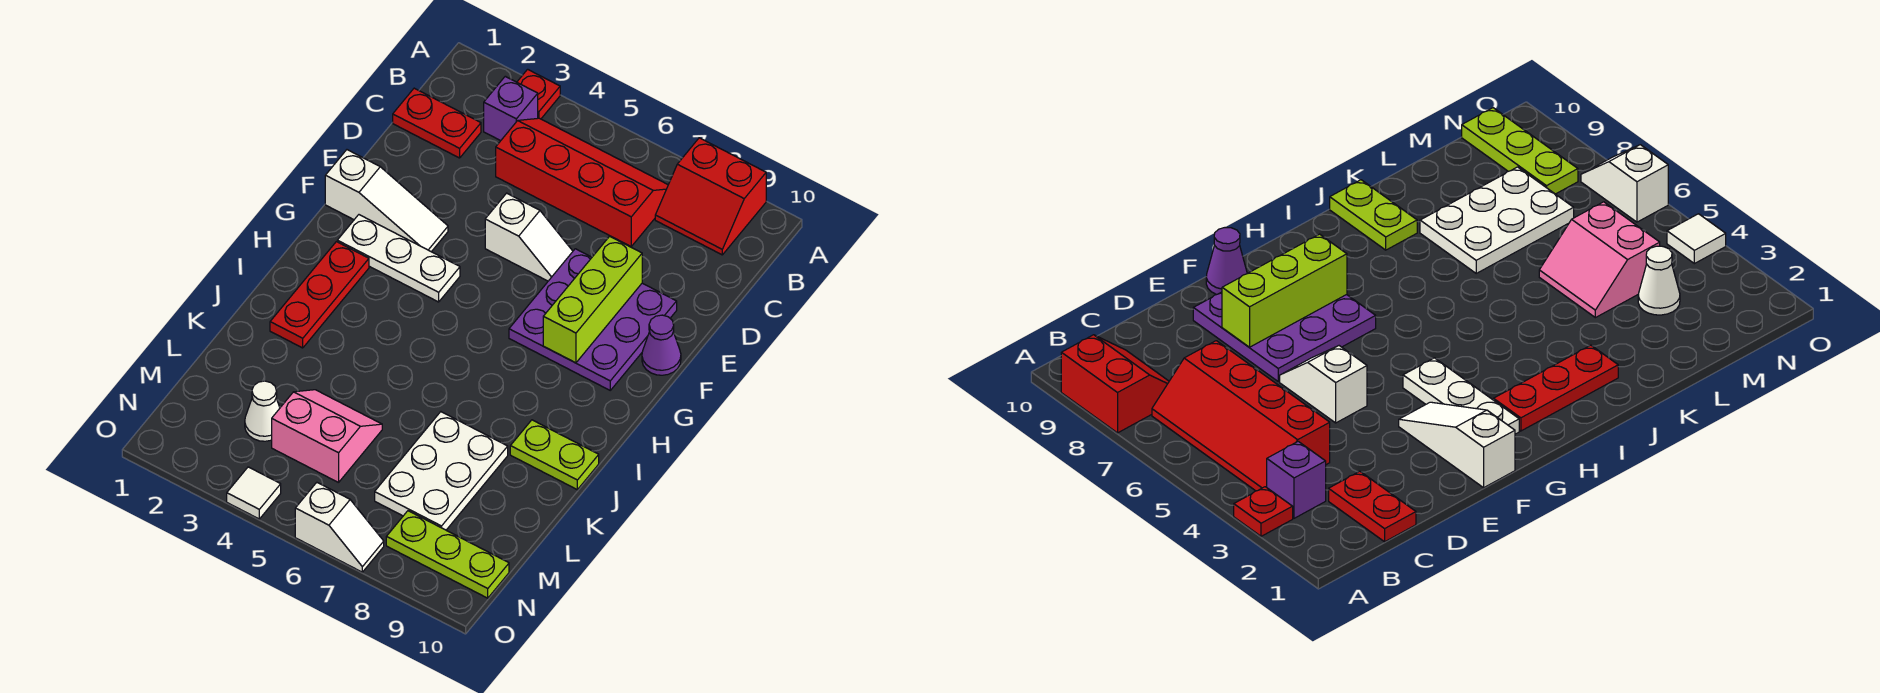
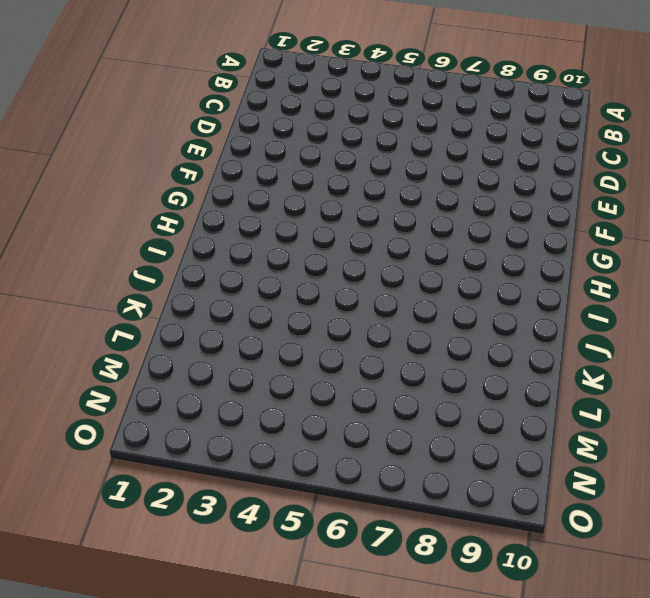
none -> red 1x1 plate [517,69,560,119]
none -> red 2x2 slope [655,138,766,255]
none -> purple 1x1 brick [484,76,538,141]

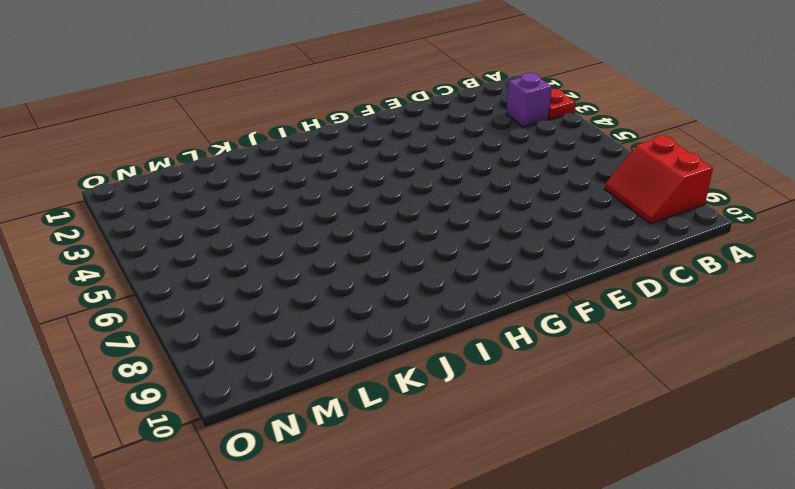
none -> red 2x4 slope [496,118,668,246]
none -> red 1x2 plate [393,88,481,158]
none -> white 1x2 slope [485,193,573,281]

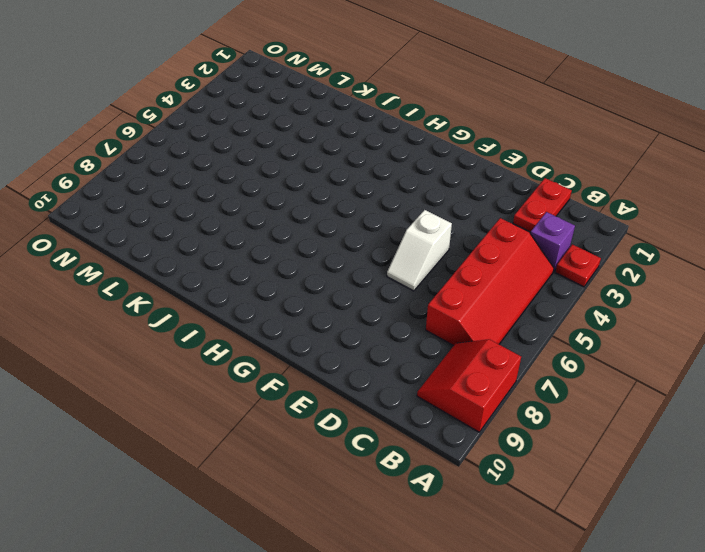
none -> purple 3x3 plate [509,249,677,390]
none -> white 1x3 slope [325,150,448,252]
none -> purple 1x1 cone [642,315,681,375]

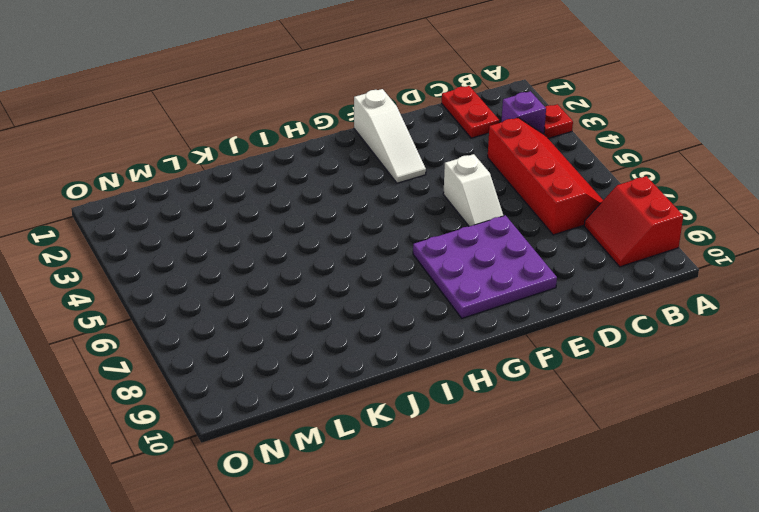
none -> purple 1x1 cone [642,315,681,375]
none -> white 1x3 plate [337,215,460,302]
none -> red 1x3 plate [270,242,369,348]

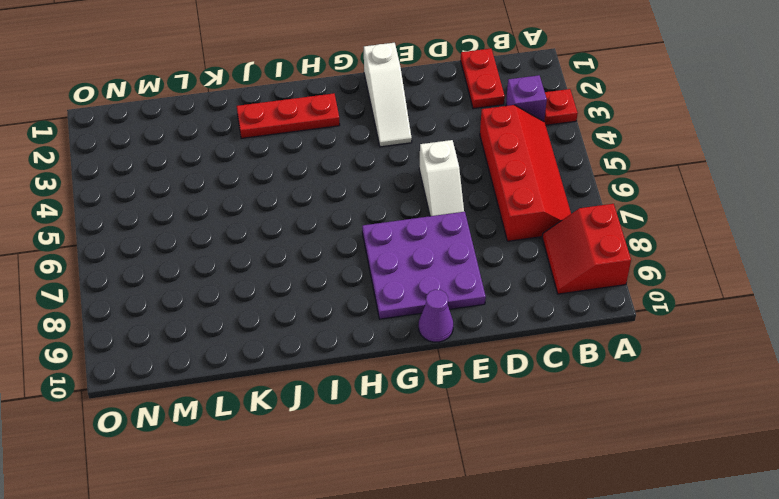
none -> white 1x3 plate [337,215,460,302]
none -> lime 1x2 plate [510,420,599,490]
none -> white 2x3 plate [375,412,508,530]

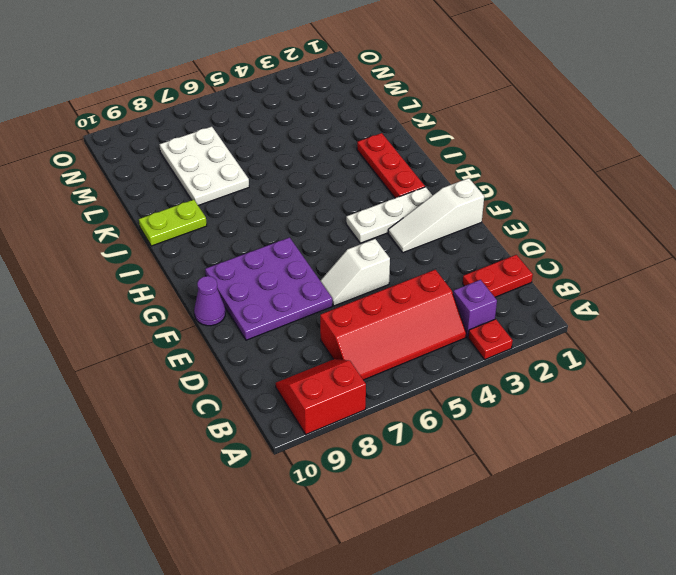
none -> pink 2x2 slope [272,390,382,483]
none -> white 1x1 cone [245,381,280,441]
none -> lime 1x3 plate [386,511,509,598]

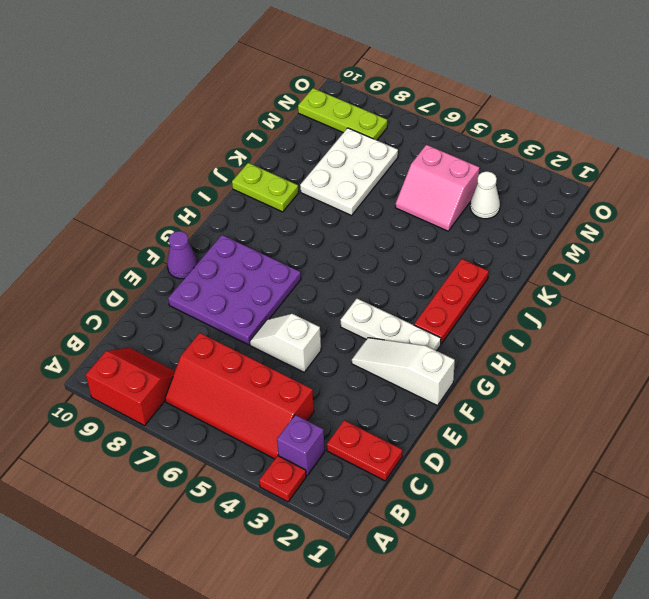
none -> white 1x1 tile [227,467,281,519]
none -> white 1x2 slope [295,483,384,572]
none -> lime 1x3 brick [543,236,642,363]

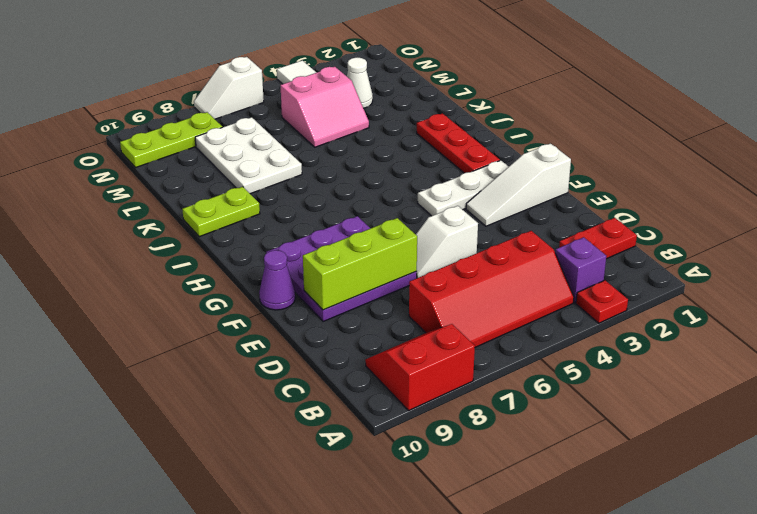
lime 1x3 brick [303,218,417,310] -> lime 1x3 brick turned to [543,236,642,363]

